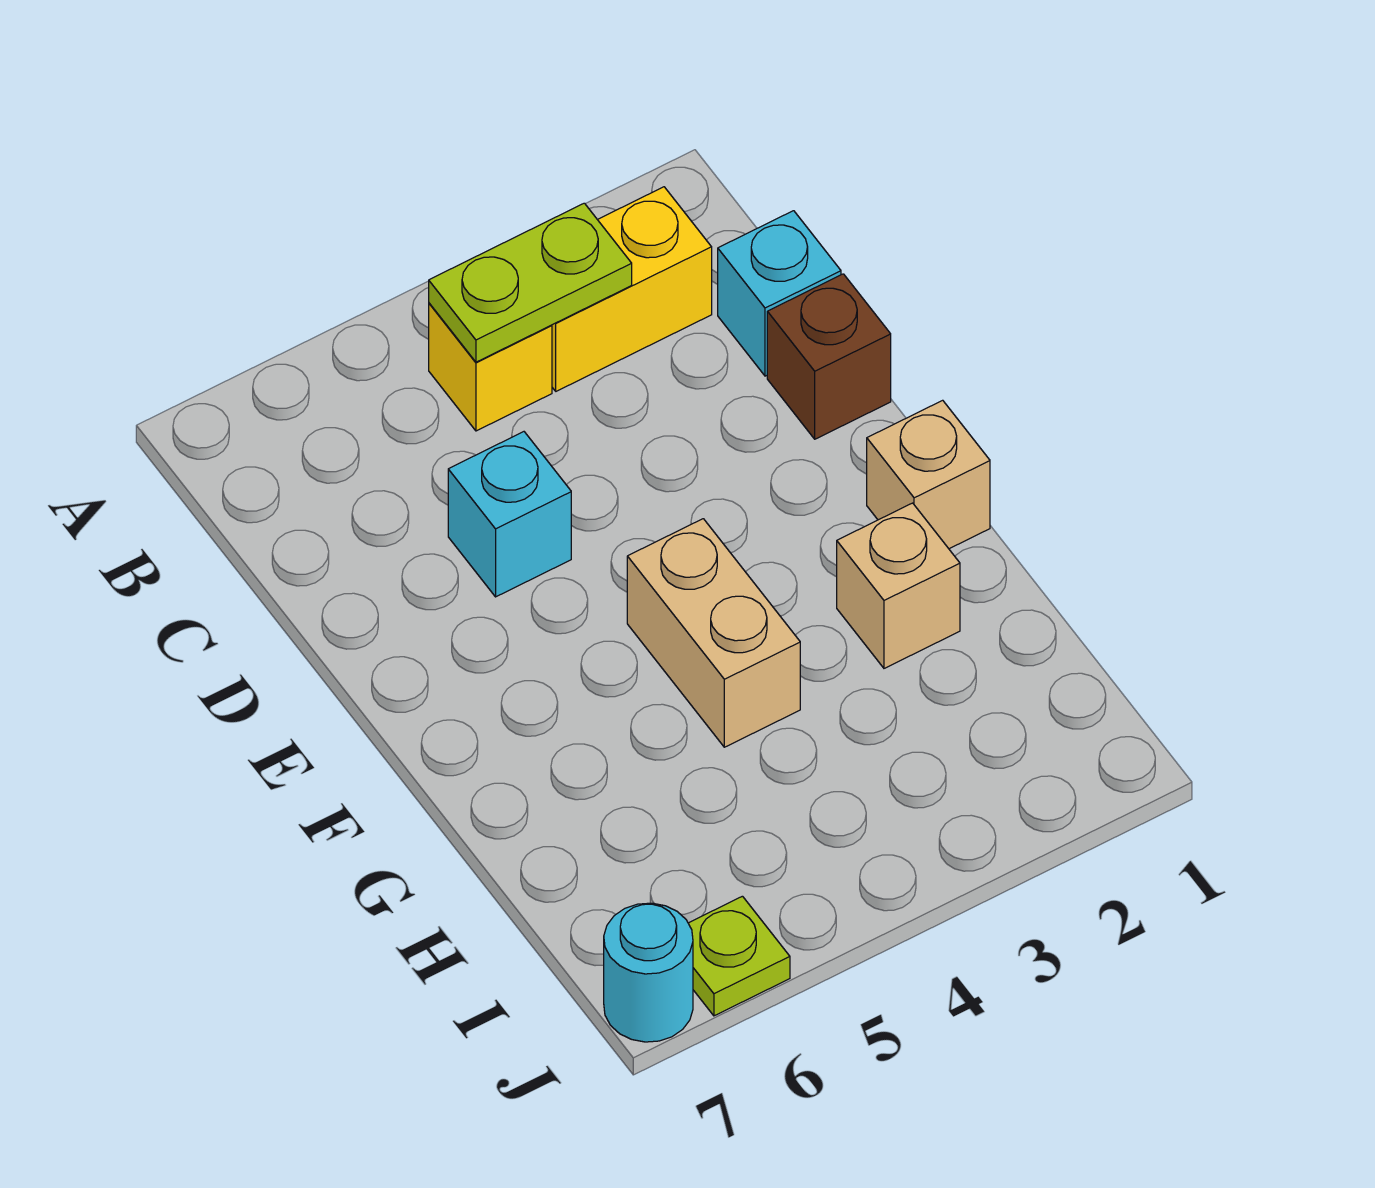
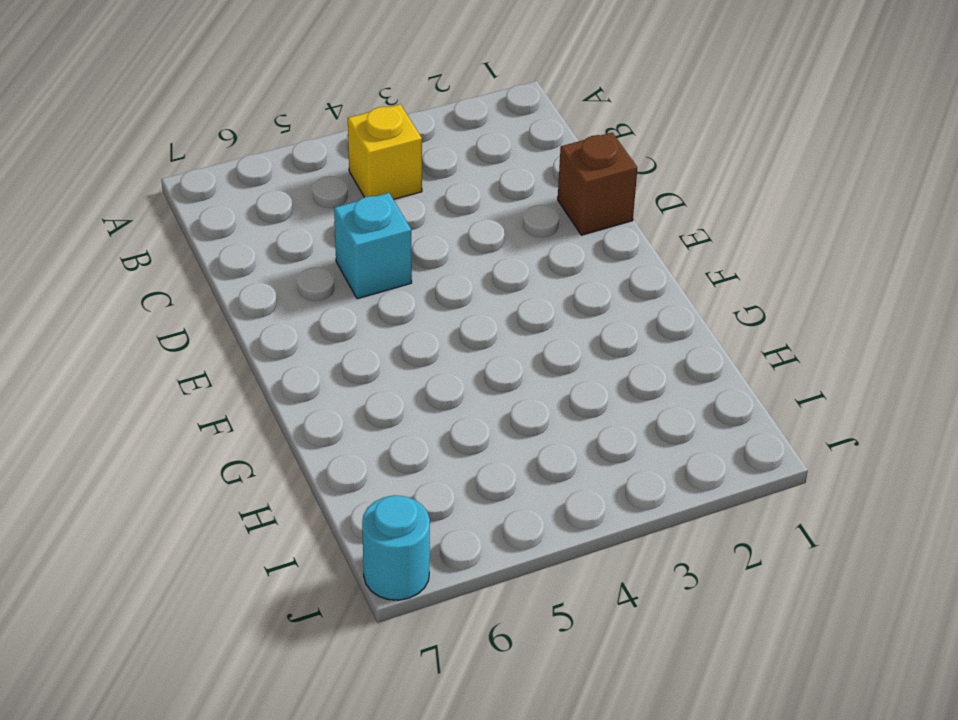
none -> yellow 1x2 brick [552,187,712,391]
none -> cyan 1x1 brick [718,211,841,376]

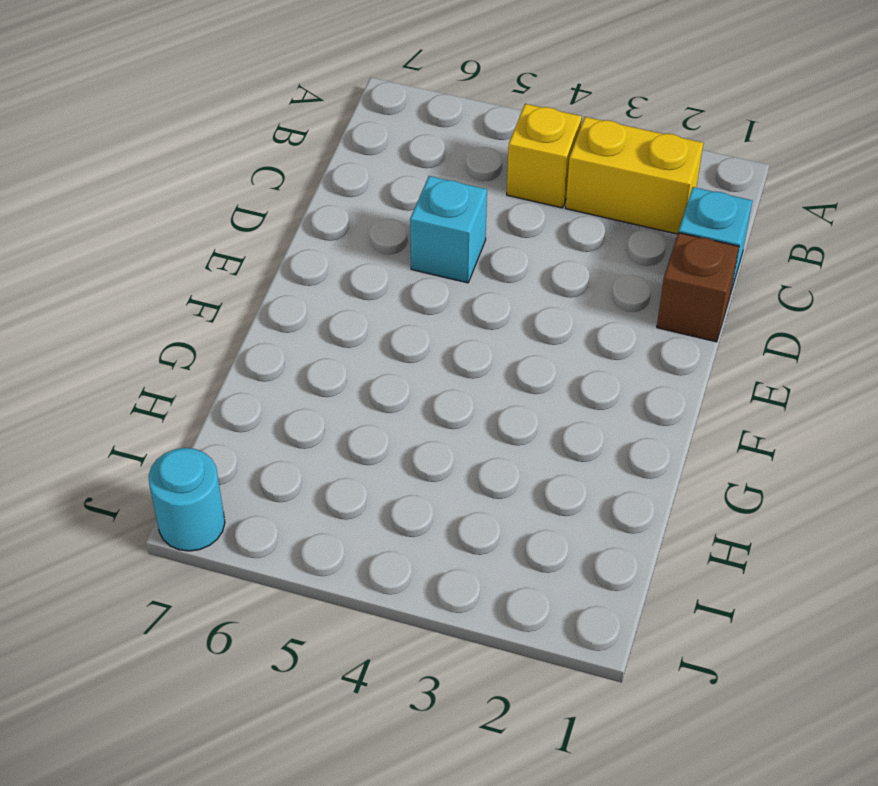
none -> tan 1x1 brick [867,400,990,549]
none -> tan 1x2 brick [627,519,800,747]

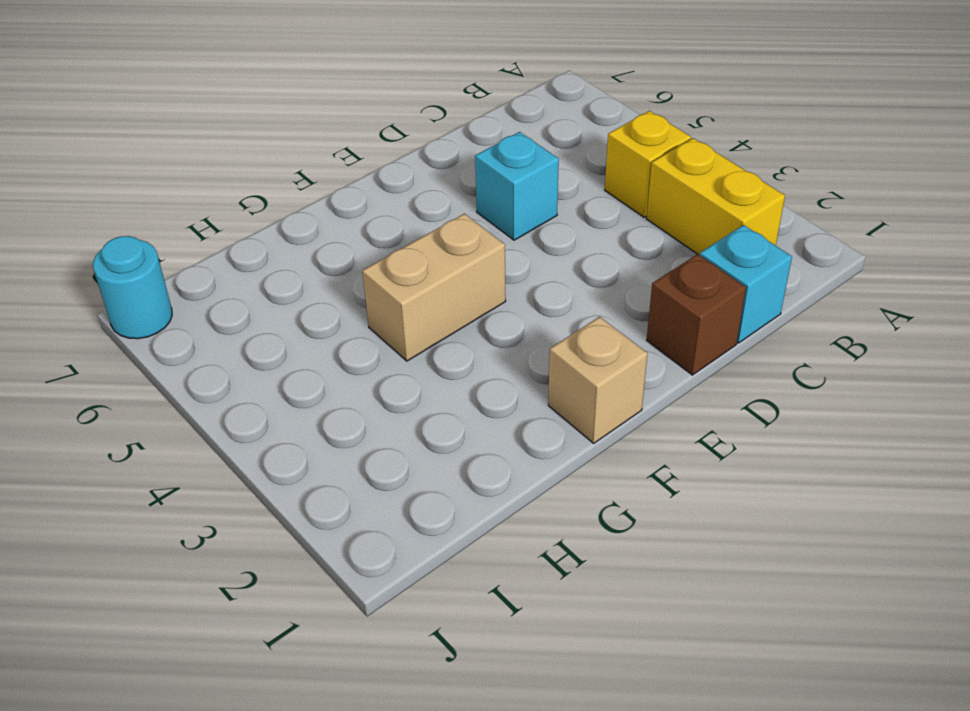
none -> tan 1x1 brick [837,503,960,668]
none -> lime 1x1 plate [688,896,790,1016]

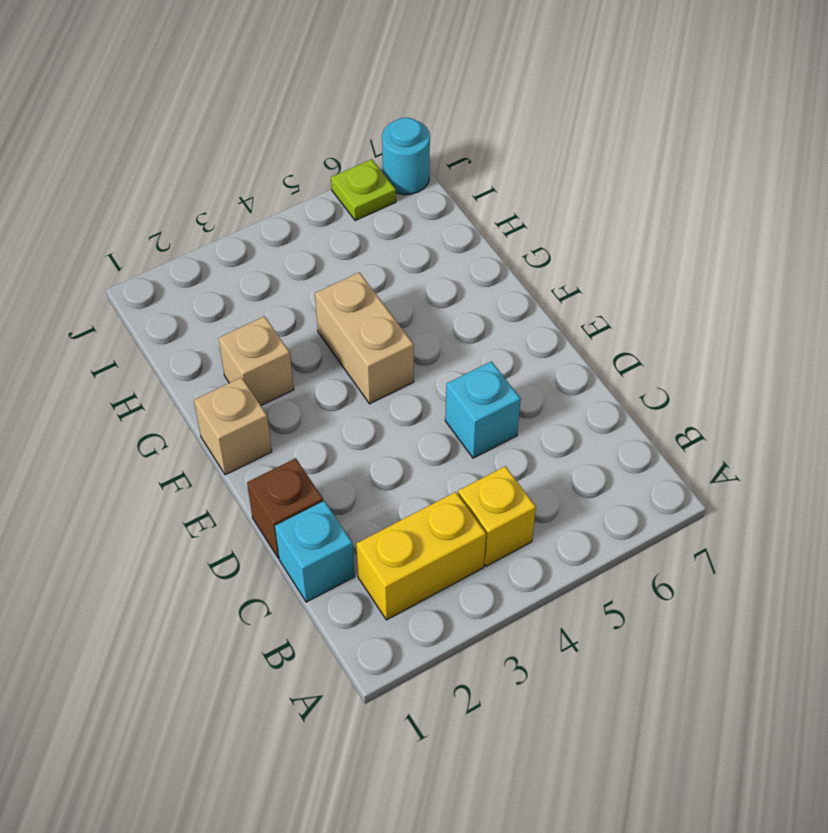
none -> lime 1x2 plate [429,203,632,362]

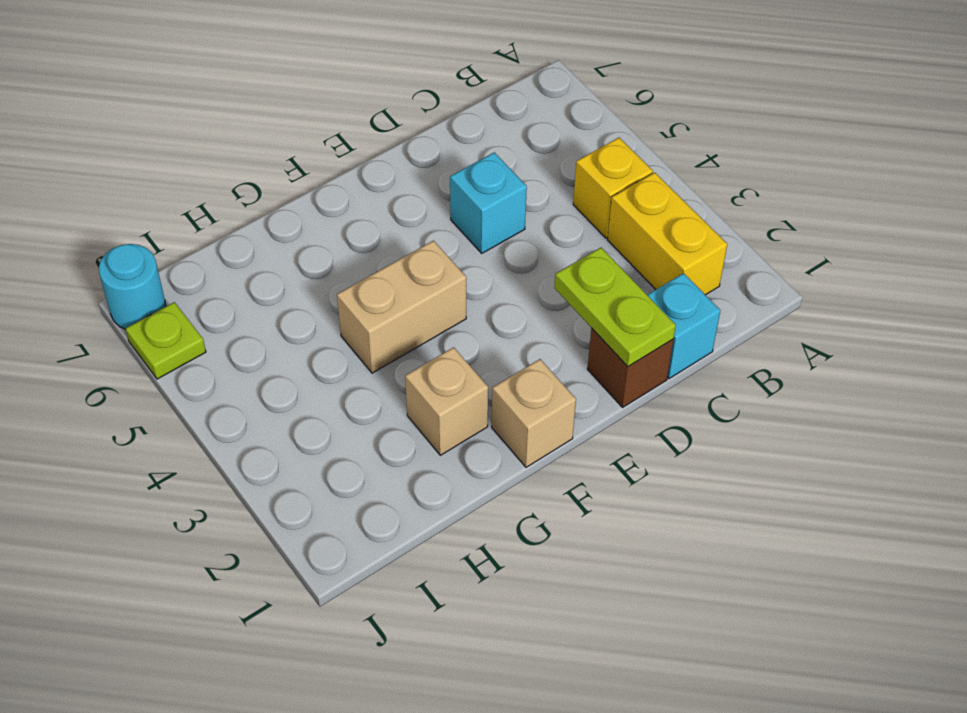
lime 1x2 plate [554,248,676,367] -> lime 1x2 plate moved to [429,203,632,362]

